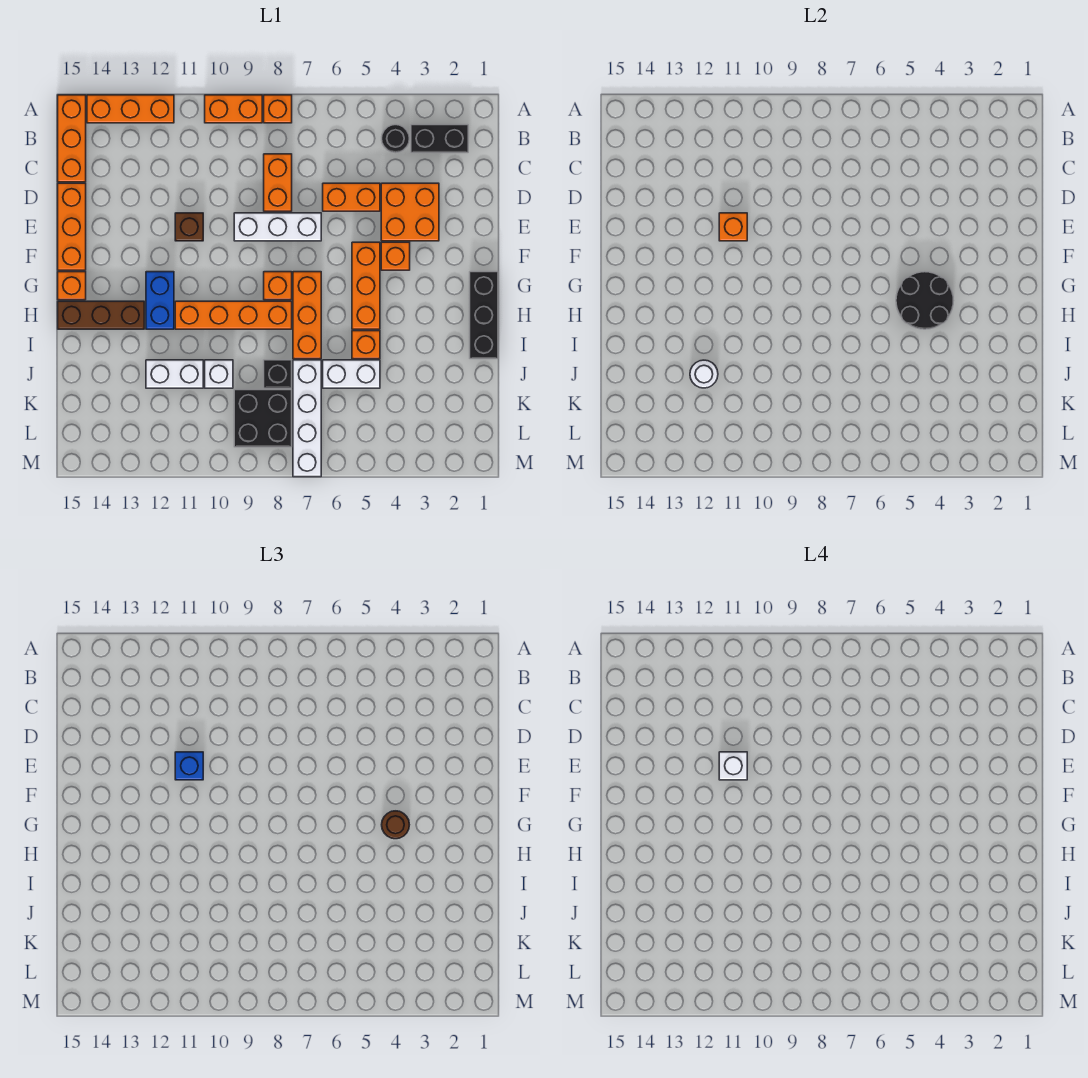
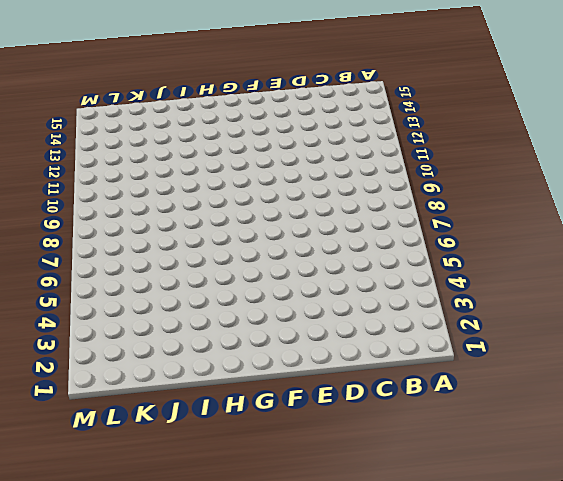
none -> orange 1x1 brick [264,95,292,123]
none -> orange 1x2 brick [205,95,262,123]
none -> orange 1x3 brick [87,95,174,123]
none -> orange 1x3 brick [58,95,86,182]

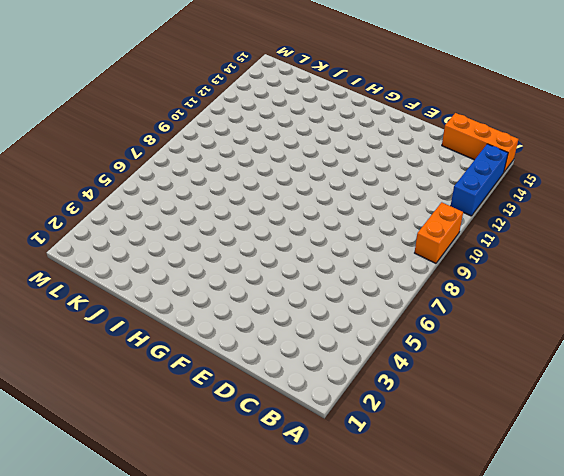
blue 1x3 brick [451,144,508,216] -> orange 1x3 brick [87,95,174,123]
none -> orange 1x1 brick [264,95,292,123]
none -> black 1x2 brick [411,125,468,153]
none -> black 1x1 round brick [382,125,409,153]
none -> orange 1x2 brick [264,154,292,211]

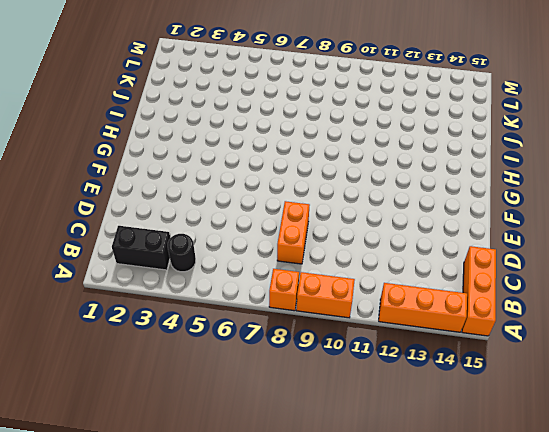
none -> orange 2x2 brick [381,183,439,241]
none -> orange 1x2 brick [323,183,380,211]
none -> orange 1x3 brick [58,183,86,270]
none -> white 1x3 brick [234,213,321,241]

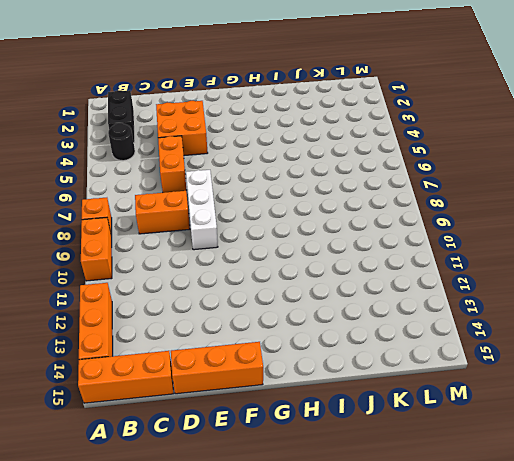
none -> brown 1x1 brick [175,213,203,241]
none -> orange 1x1 brick [381,242,410,270]
none -> orange 1x3 brick [352,242,380,329]
none -> black 1x3 brick [470,272,498,359]

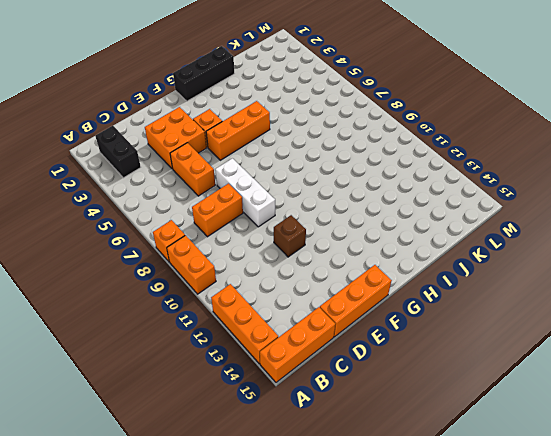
none -> black 1x1 round brick [382,125,409,153]
none -> orange 1x3 brick [293,272,321,359]
none -> orange 1x1 brick [264,272,292,300]
none -> blue 1x2 brick [146,272,174,329]

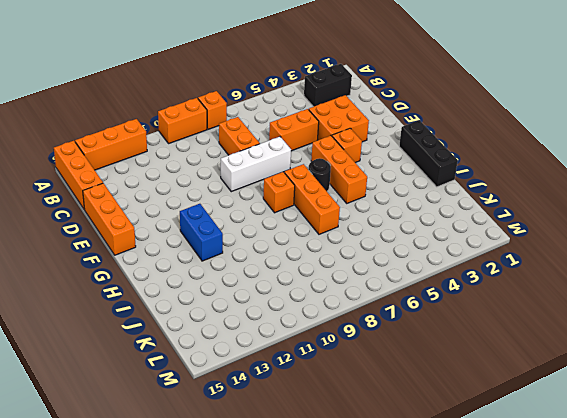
black 1x1 round brick [308,158,331,191] -> black 1x1 round brick moved to [382,125,409,153]
none -> brown 1x1 brick [175,213,203,241]
none -> orange 1x1 brick [58,272,86,300]
none -> orange 1x4 brick [175,301,292,329]
none -> brown 1x3 brick [58,301,144,329]

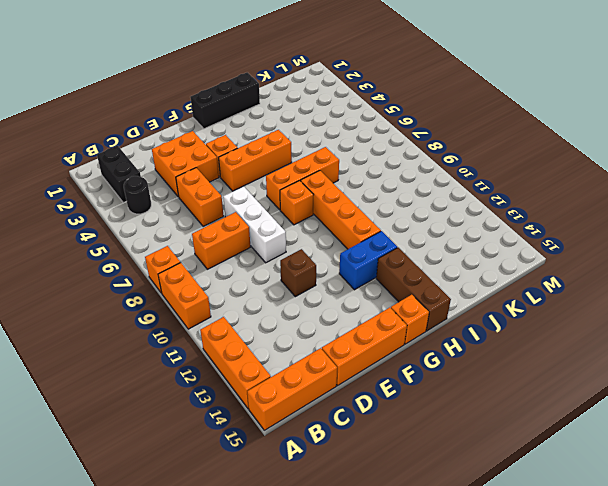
none -> orange 1x1 brick [352,331,380,359]
none -> white 1x2 brick [323,360,380,388]
none -> white 1x4 brick [293,360,321,477]
none -> black 1x1 brick [264,360,292,388]

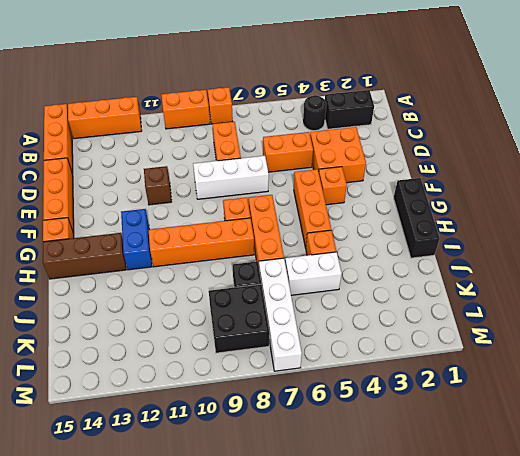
none -> white 1x1 brick [205,360,233,388]
none -> white 1x2 brick [146,360,203,388]
none -> orange 1x1 brick [719,213,747,241]
none -> black 2x2 round brick [896,272,954,329]

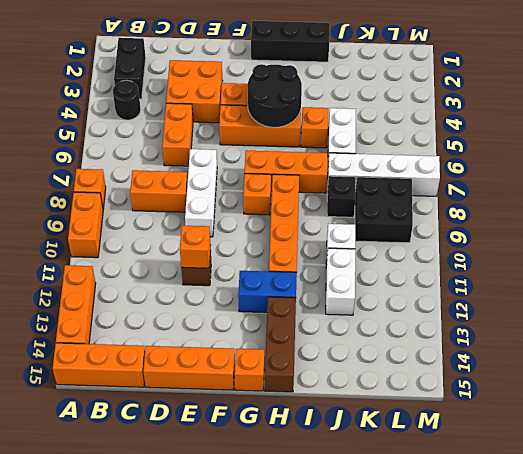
none -> white 1x1 round brick [690,360,718,388]
none -> blue 1x1 brick [175,752,203,780]
none -> brown 1x1 round brick [382,811,409,839]
none -> white 1x1 brick [719,752,747,780]

